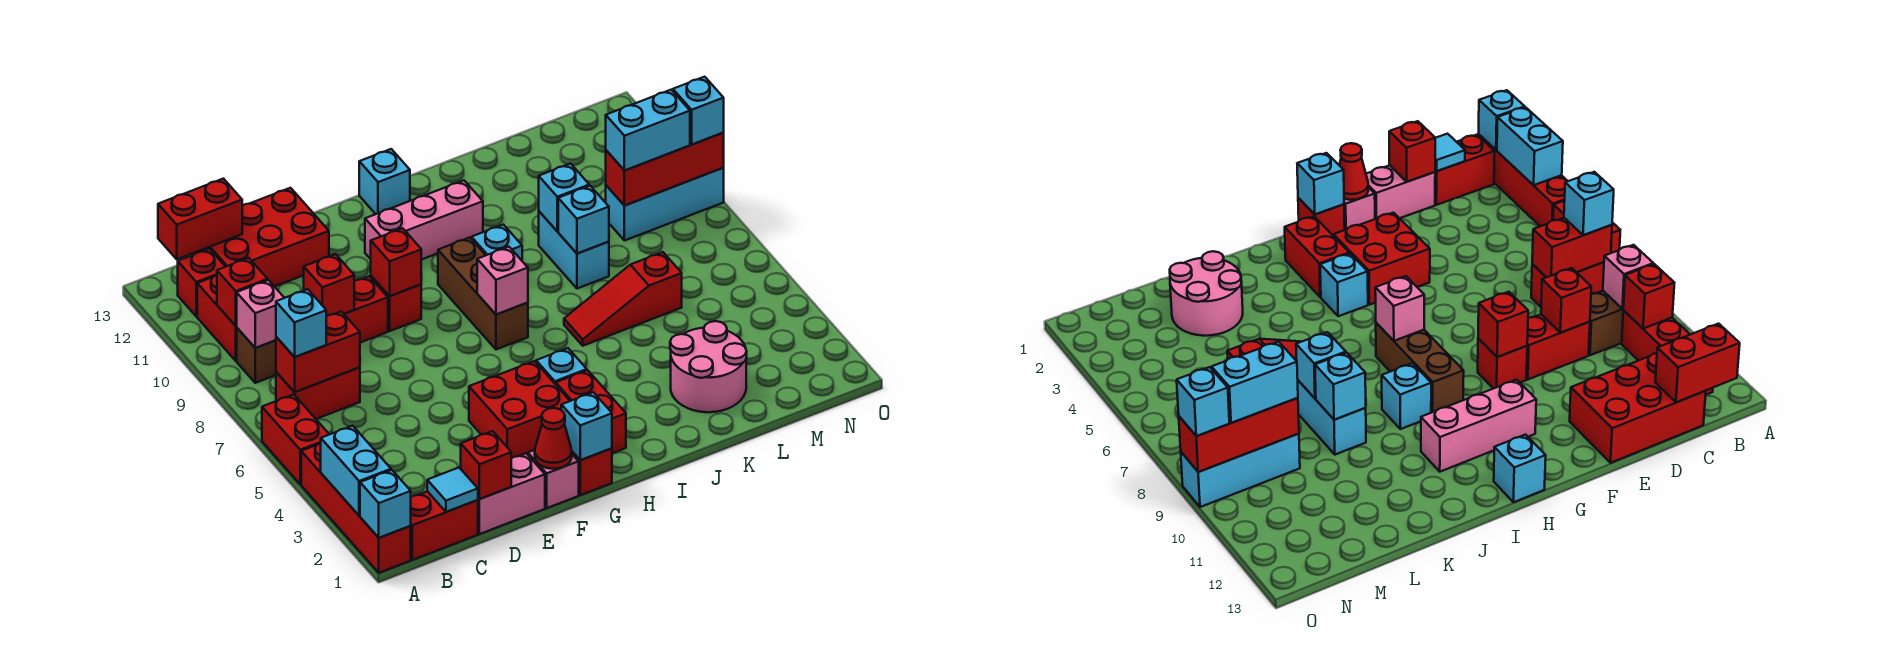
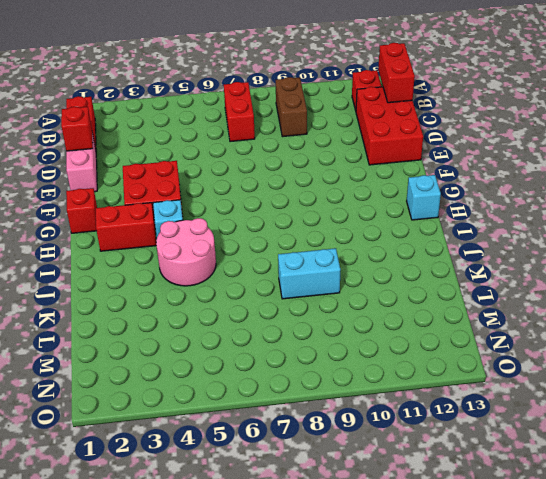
pink 2x2 round brick [156,218,216,286] -> pink 2x2 round brick moved to [670,321,747,412]
none -> red 1x4 brick [301,443,411,573]
none -> red 1x2 brick [262,394,329,484]
none -> red 1x2 brick [197,275,237,361]
none -> red 1x2 brick [344,276,388,343]

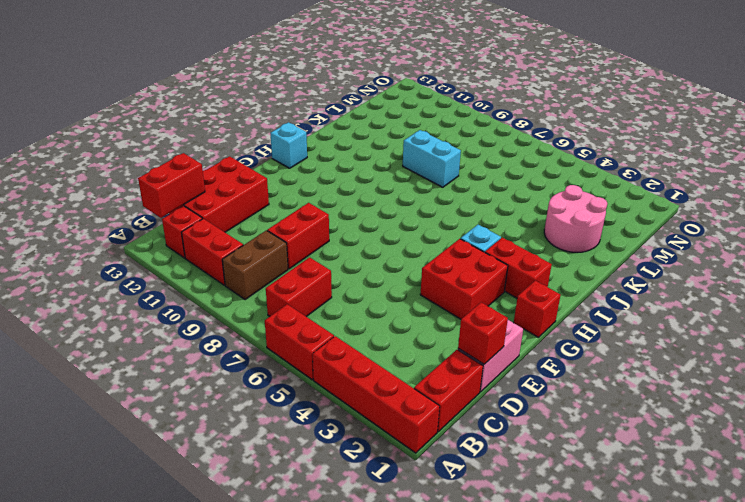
none -> pink 1x1 brick [528,450,579,508]
none -> red 1x1 brick [371,276,421,331]
none -> pink 1x3 brick [365,180,483,260]
none -> brown 1x3 brick [438,238,528,350]

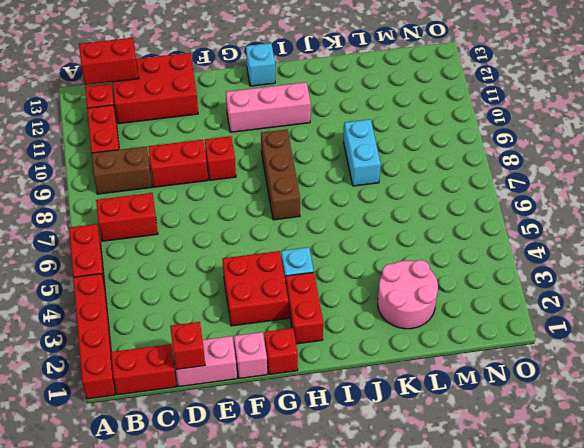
none -> cyan 1x1 brick [472,225,522,260]
none -> red 1x3 slope [564,252,682,346]
none -> cyan 1x3 brick [606,168,724,241]
none -> cyan 1x1 brick [360,470,411,538]

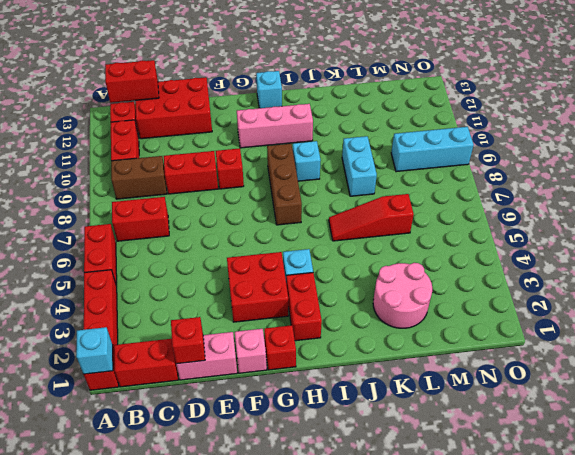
none -> cyan 1x2 brick [321,426,391,516]
none -> red 1x2 brick [276,311,360,392]
none -> pink 1x1 brick [237,280,284,348]
none -> red 1x1 brick [217,258,268,326]

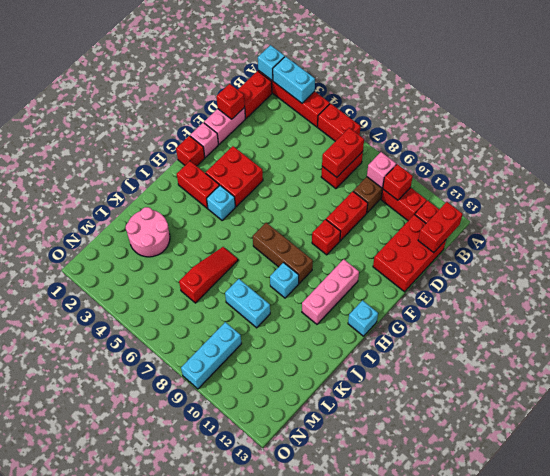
none -> cyan 1x1 tile [427,467,478,512]
none -> red 1x1 brick [304,254,354,317]
none -> red 1x1 cone [535,408,572,469]
none -> red 1x1 brick [371,228,421,296]

